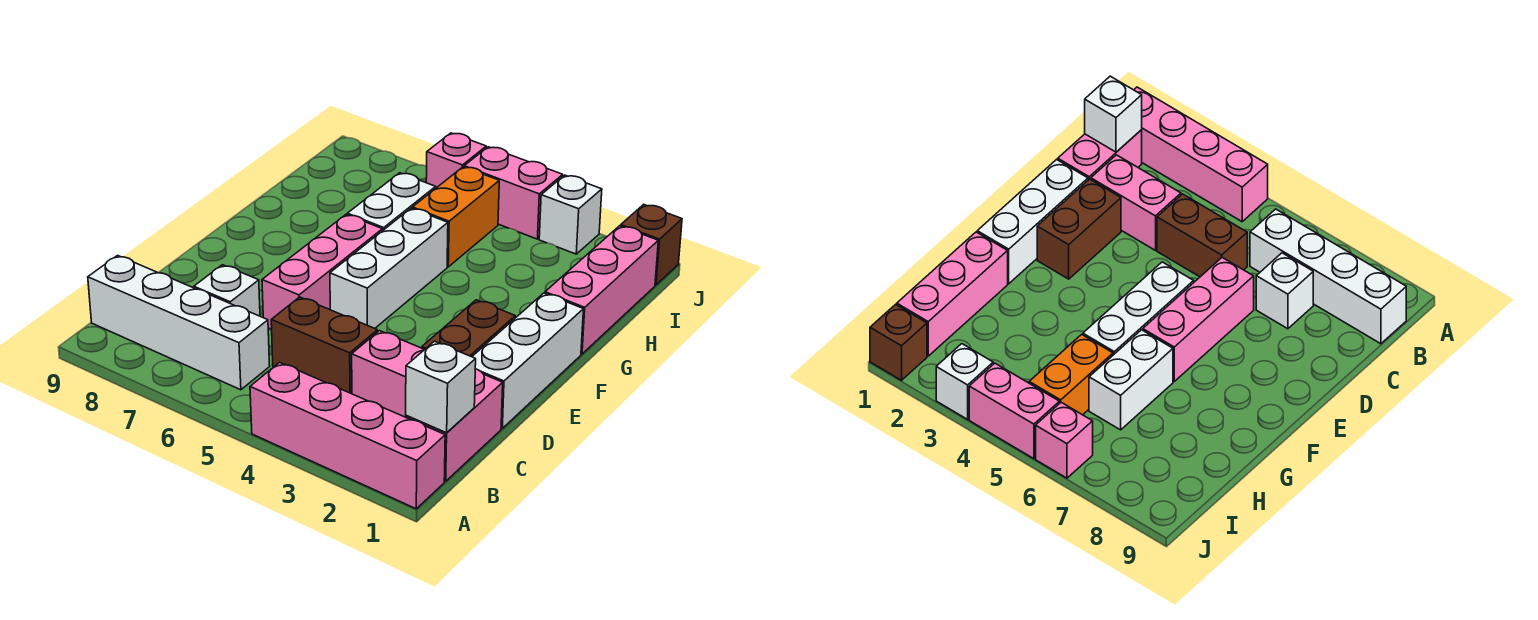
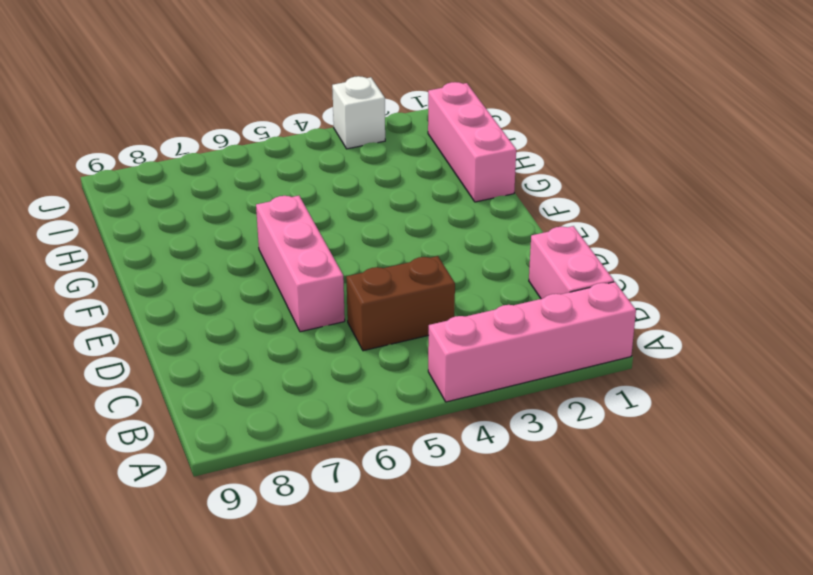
none -> white 1x4 brick [88,255,270,390]
none -> pink 1x2 brick [352,331,425,417]
none -> white 1x1 brick [194,265,260,316]

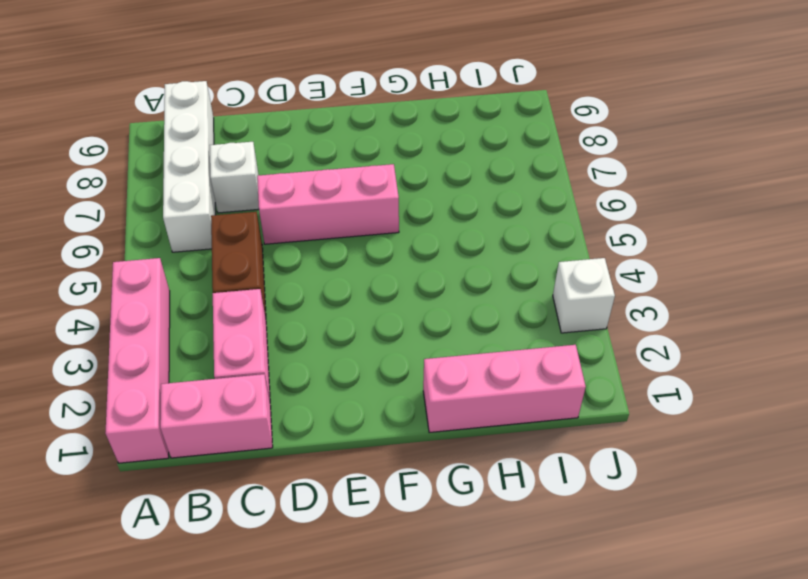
none -> white 1x3 brick [472,293,583,428]
none -> brown 1x2 brick [422,300,515,357]
none -> white 1x3 brick [330,208,448,328]

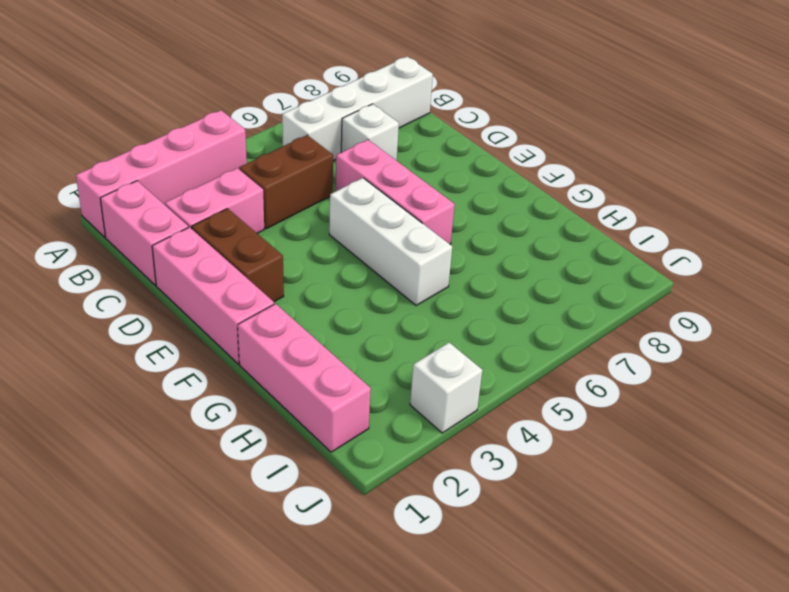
pink 1x3 brick [152,227,274,364] -> white 1x3 brick [472,293,583,428]
none -> white 1x2 brick [347,173,436,231]
none -> orange 1x2 brick [412,167,499,267]
none -> brown 1x1 brick [621,204,682,285]

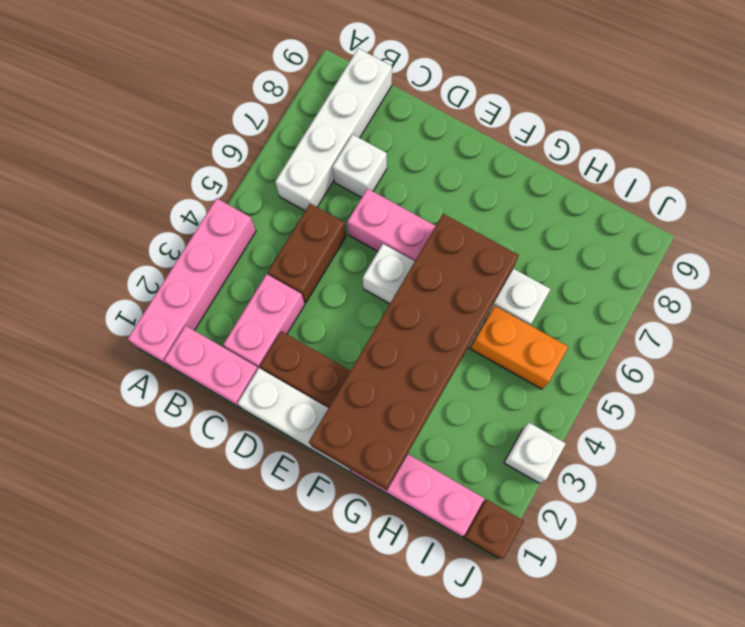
brown 2x6 brick [309,214,519,490] -> none
none -> pink 1x2 brick [464,147,563,239]
none -> pink 1x1 brick [426,133,486,188]
none -> white 1x1 brick [406,341,476,433]

